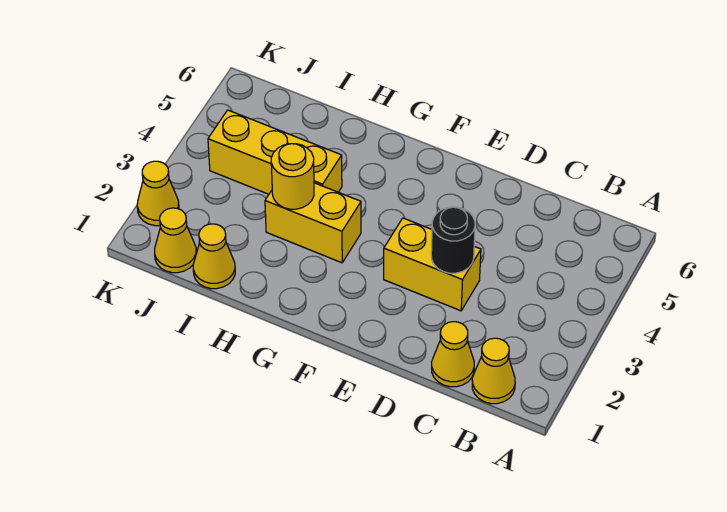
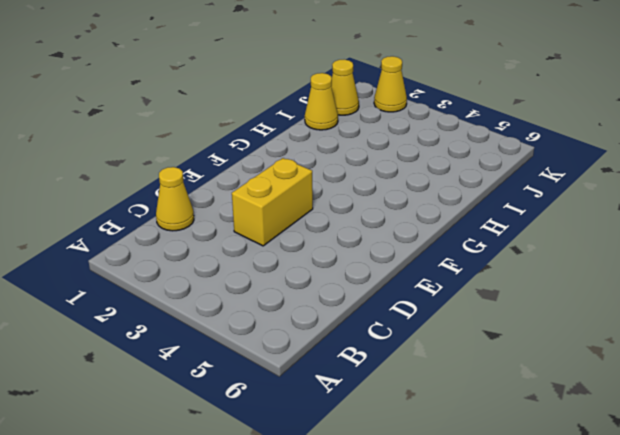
none -> yellow 1x1 cone [472,338,515,404]
none -> yellow 1x2 brick [265,183,361,263]

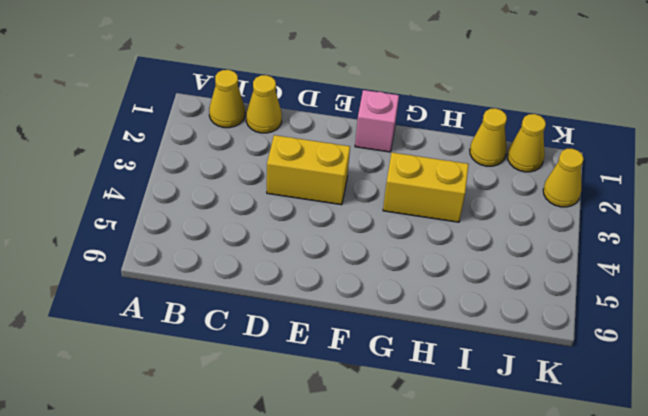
pink 1x1 brick [355,90,399,152] -> none
none -> yellow 1x3 brick [208,110,342,194]
none -> black 1x1 round brick [431,207,475,273]

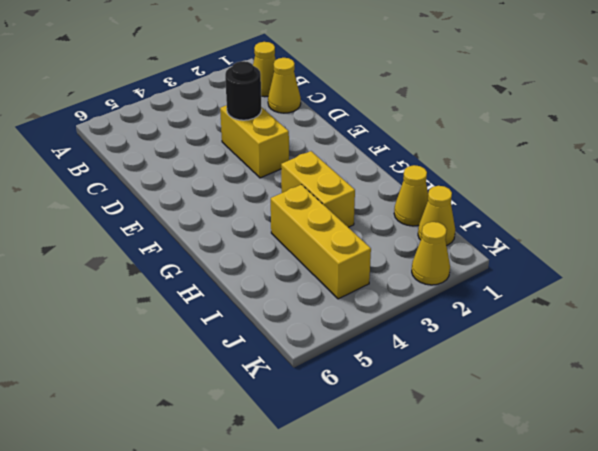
none -> yellow 1x1 round brick [271,144,314,209]

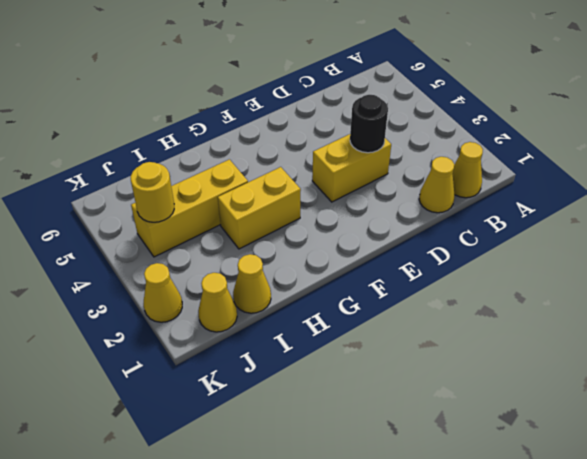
yellow 1x1 round brick [131,162,174,222] -> yellow 1x1 round brick moved to [271,144,314,209]

